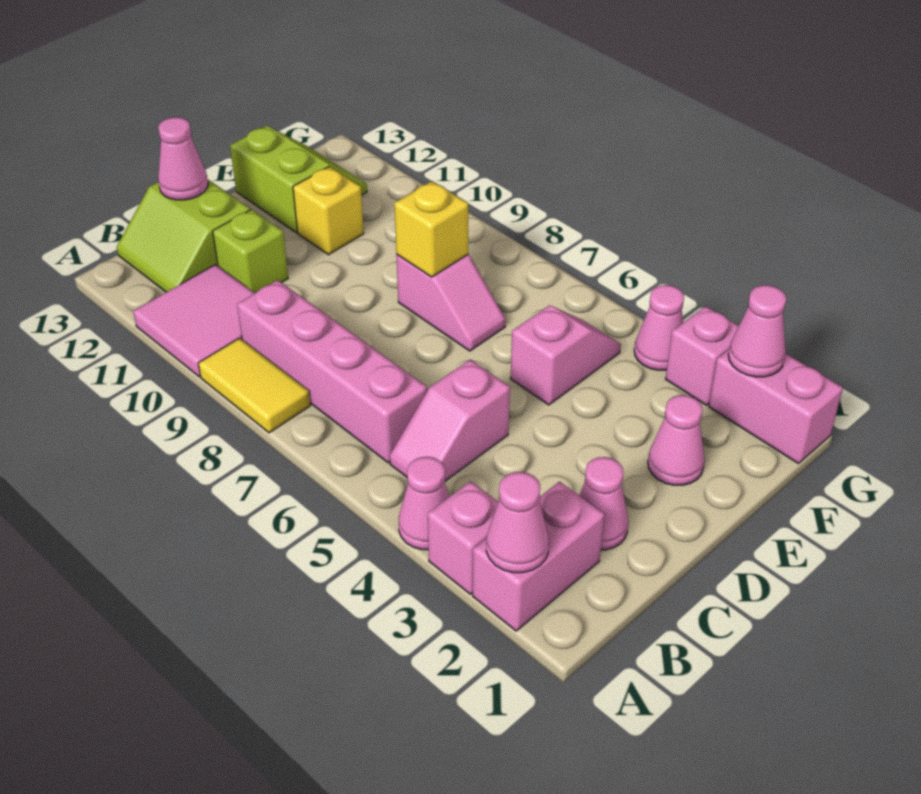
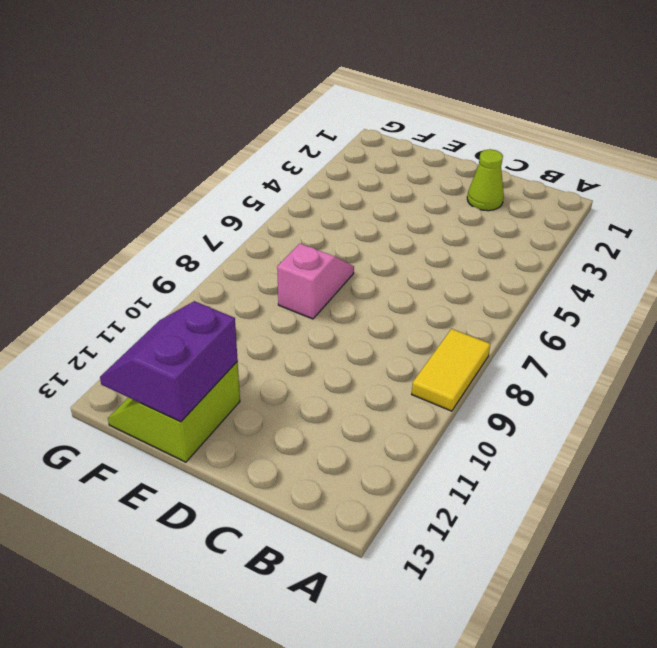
lime 1x1 cone [467,149,504,211] -> pink 1x1 cone [579,457,629,550]
purple 2x2 slope [100,301,238,422] -> none
none -> pink 1x2 brick [473,482,605,631]
none -> pink 1x1 brick [428,481,498,594]
none -> pink 1x1 cone [399,457,449,550]

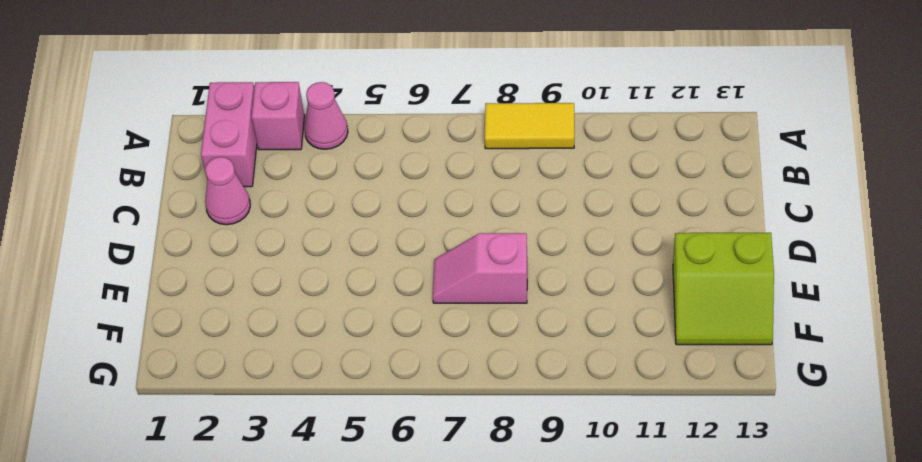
none -> pink 2x2 tile [133,265,255,377]
none -> pink 1x2 slope [390,360,510,481]
none -> pink 1x4 brick [237,280,427,463]

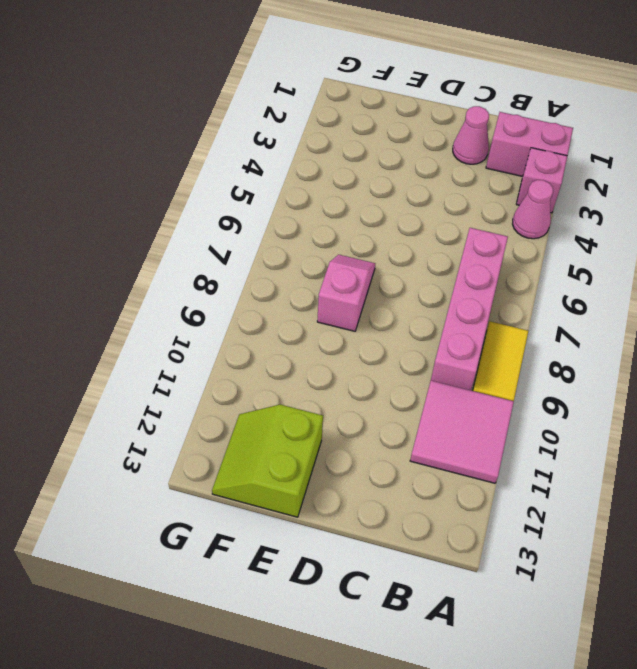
none -> pink 1x2 slope [390,360,510,481]
none -> lime 2x2 slope [117,180,250,292]
none -> lime 1x1 brick [213,209,288,293]

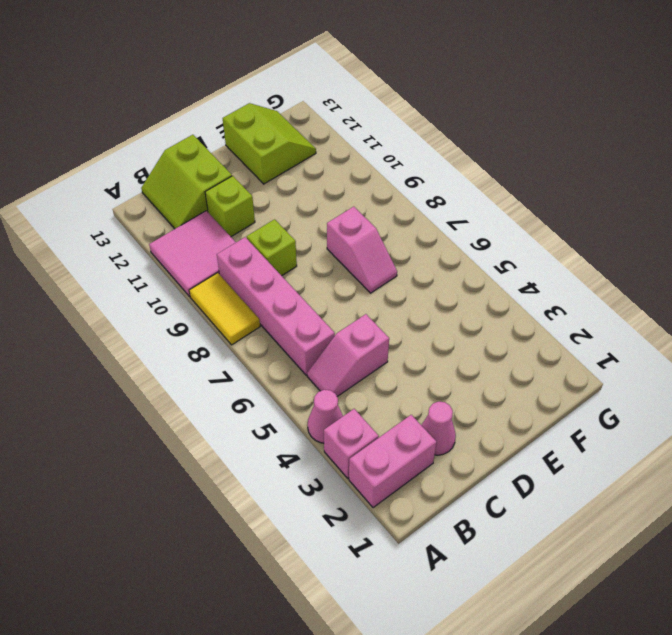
lime 1x1 brick [247,219,297,276] -> none
none -> pink 1x1 cone [648,395,705,485]
none -> pink 1x2 slope [511,305,621,405]
none -> yellow 1x1 brick [293,167,364,255]

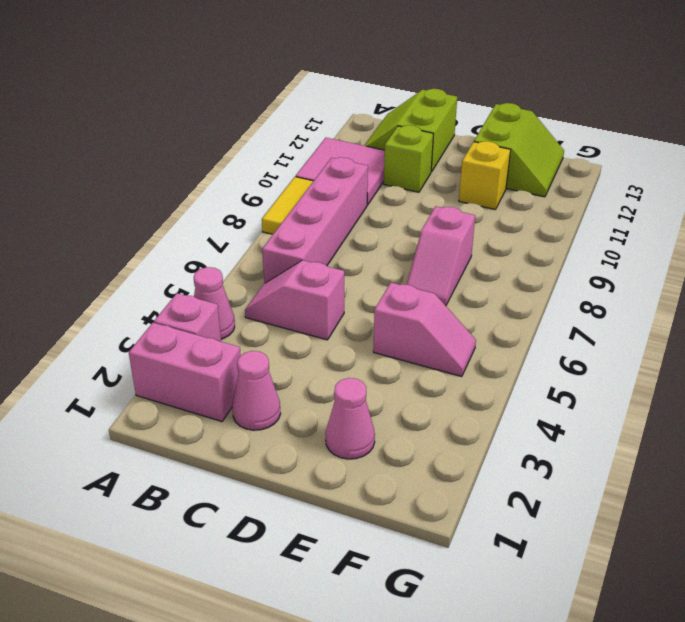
none -> pink 1x2 brick [709,350,843,464]
none -> pink 1x1 brick [665,306,739,405]
none -> pink 1x1 cone [634,285,684,370]

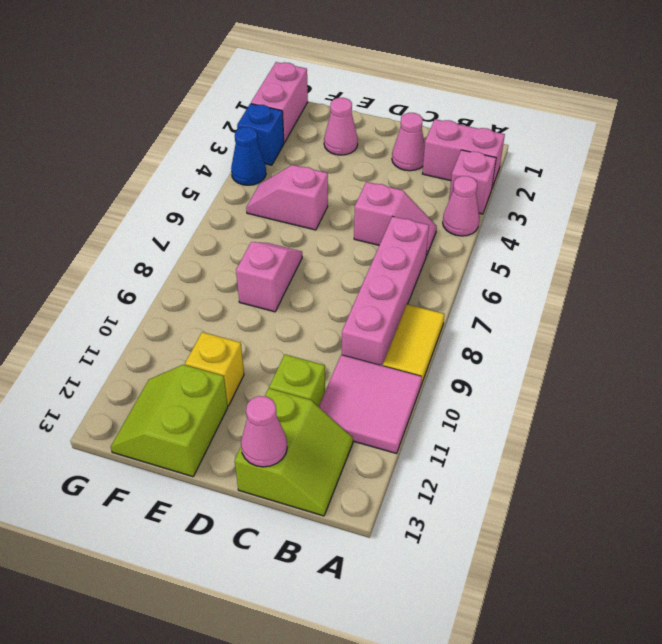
blue 1x1 brick [237,104,284,165] -> pink 1x1 brick [665,306,739,405]
blue 1x1 cone [231,127,266,185] -> pink 1x1 cone [634,285,684,370]
none -> pink 1x1 cone [486,472,549,573]
none -> yellow 1x1 brick [394,181,468,277]
none -> pink 1x1 cone [728,285,786,377]

